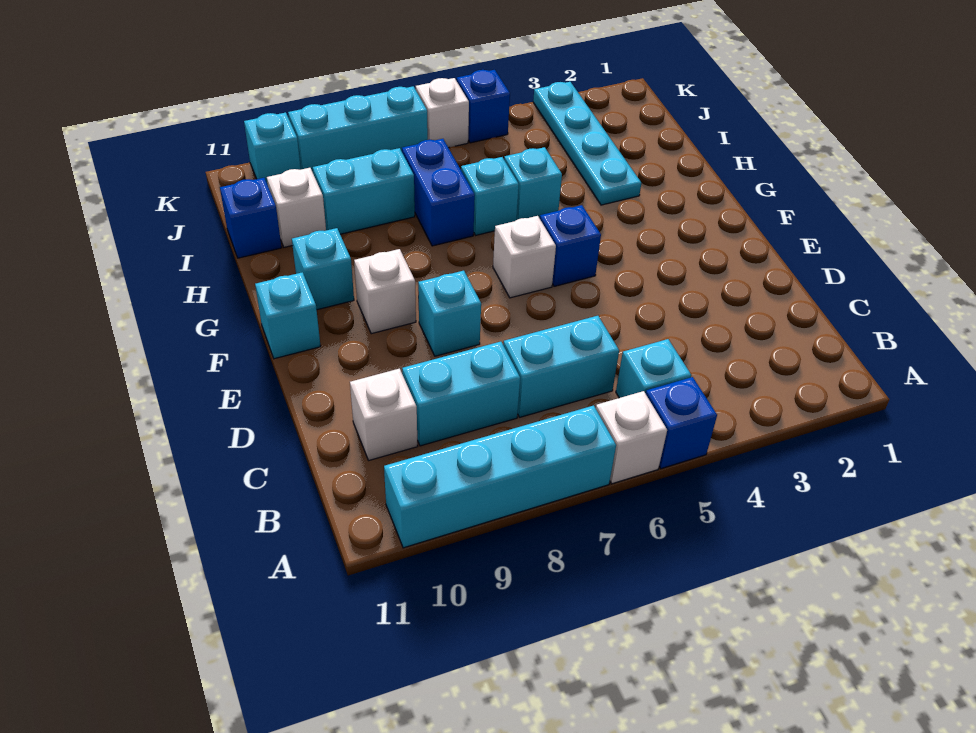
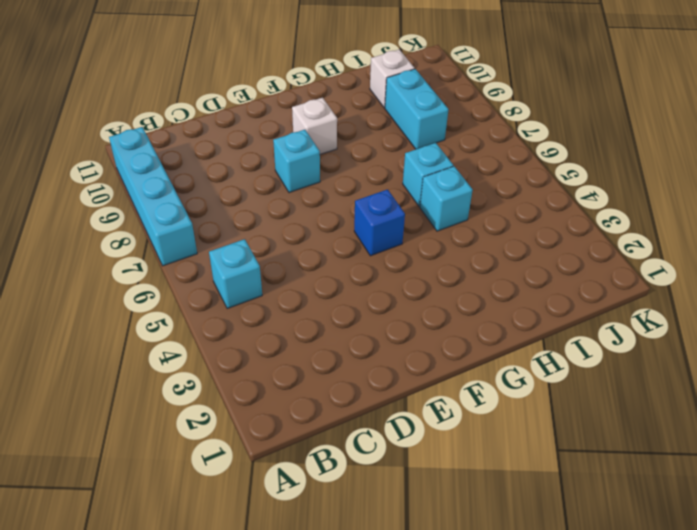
none -> blue 1x1 brick [646,377,717,469]
none -> white 1x1 brick [596,391,667,484]
none -> cyan 1x2 brick [503,316,619,417]

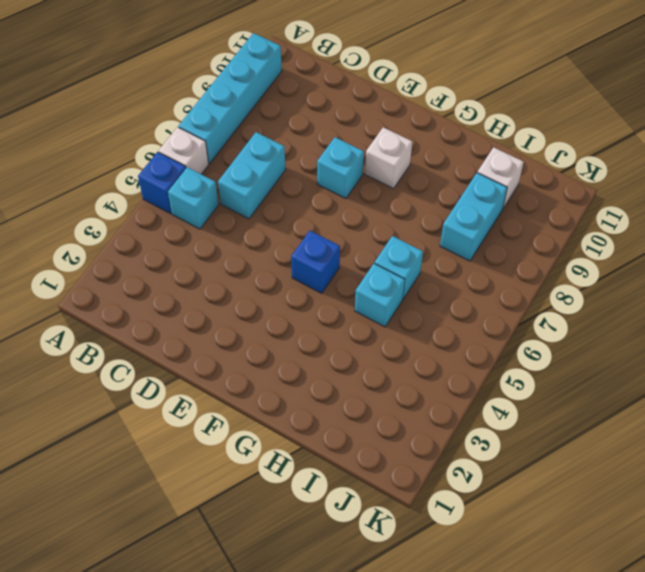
none -> cyan 1x2 brick [402,342,520,446]
none -> white 1x1 brick [350,369,417,460]
none -> white 1x1 brick [493,216,556,298]

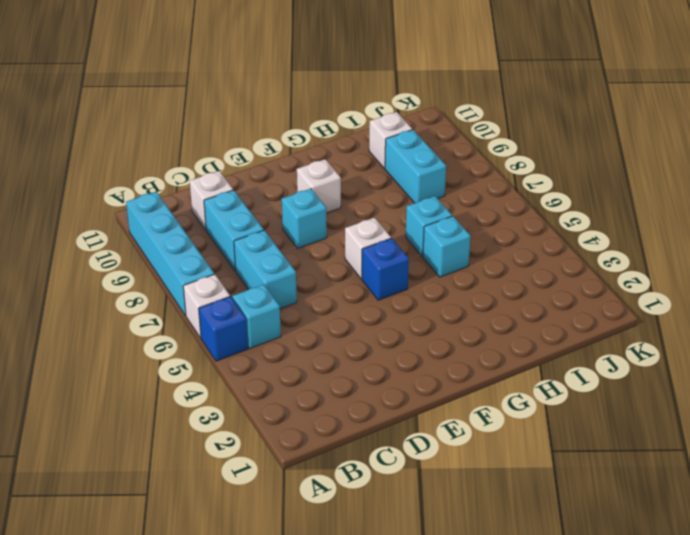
none -> cyan 1x1 brick [255,272,321,359]
none -> cyan 1x1 brick [292,228,354,310]
none -> cyan 1x4 plate [533,82,641,205]

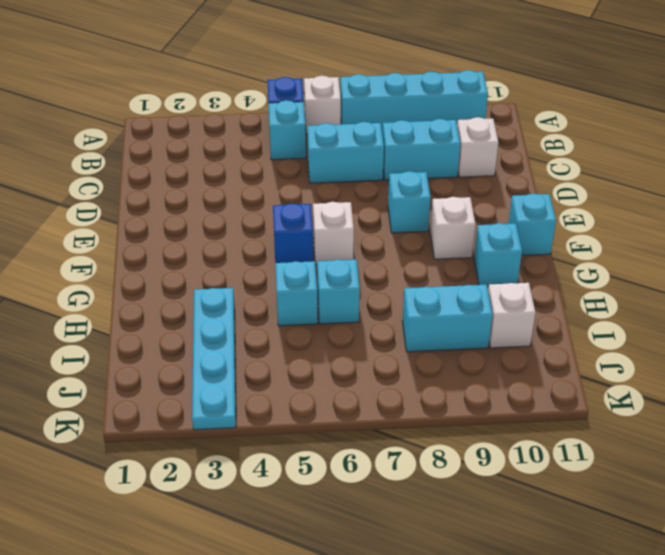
none -> blue 1x2 brick [402,139,475,246]
none -> blue 1x1 brick [220,178,282,258]
none -> blue 1x1 brick [457,70,510,143]

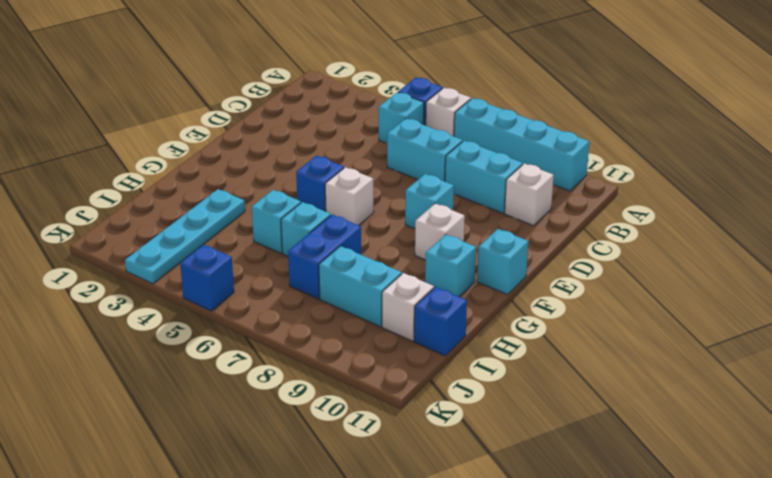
none -> white 1x1 brick [416,78,469,148]
none -> cyan 1x3 brick [288,86,428,172]
none -> cyan 1x1 brick [244,112,301,185]

